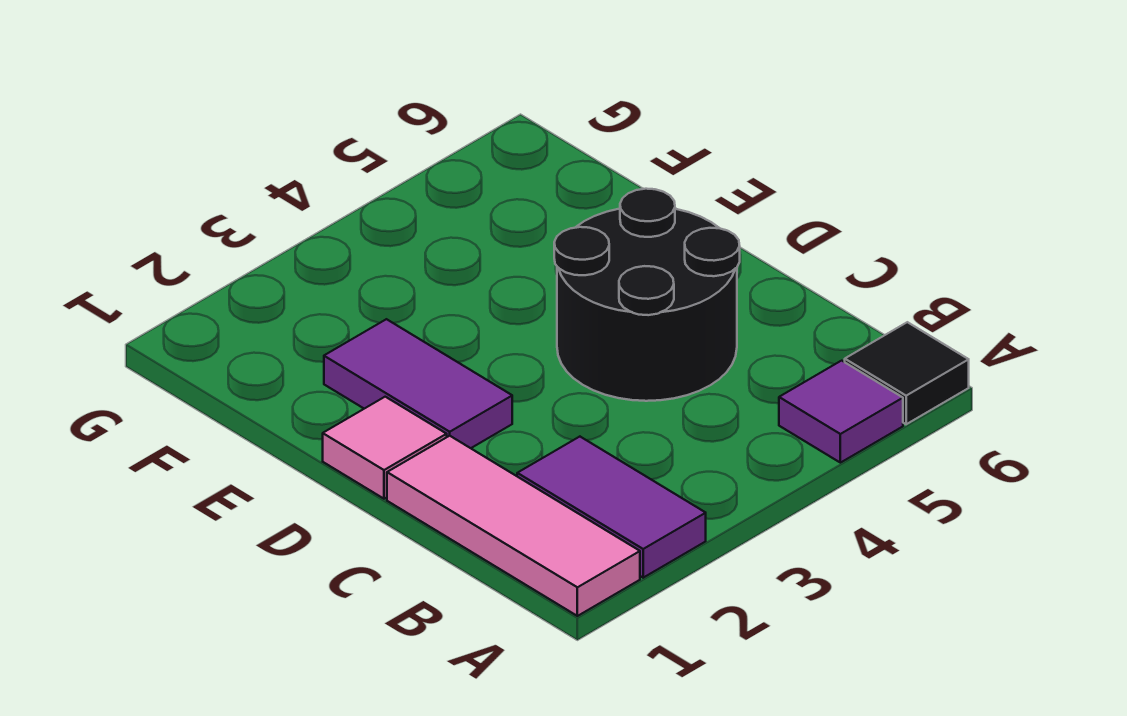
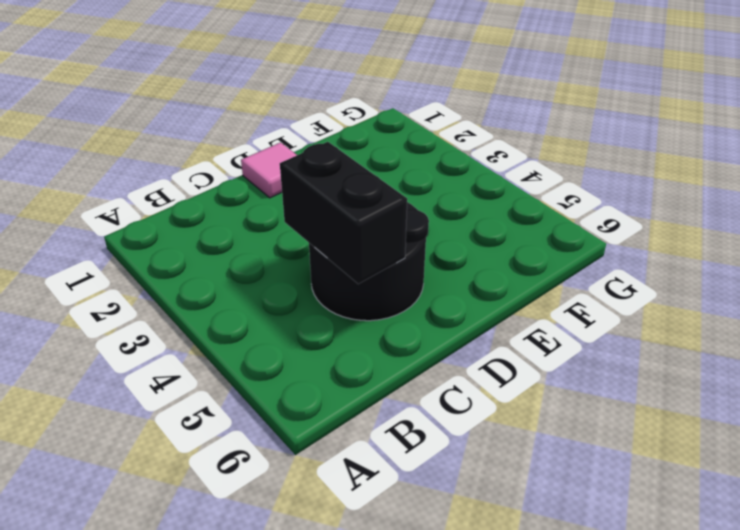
black 1x2 brick [280,142,407,284] -> none
none -> pink 1x3 tile [387,436,640,616]
none -> purple 1x2 tile [517,437,706,578]

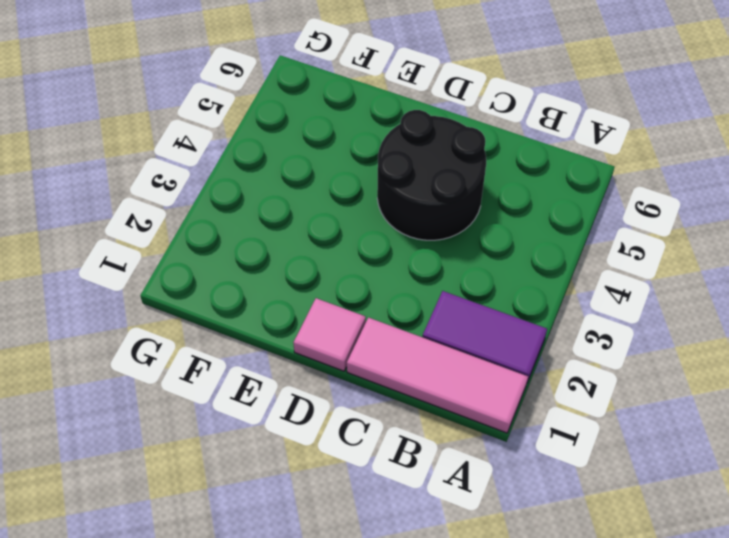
none -> purple 1x1 tile [779,361,903,463]
none -> black 1x1 tile [845,322,969,424]

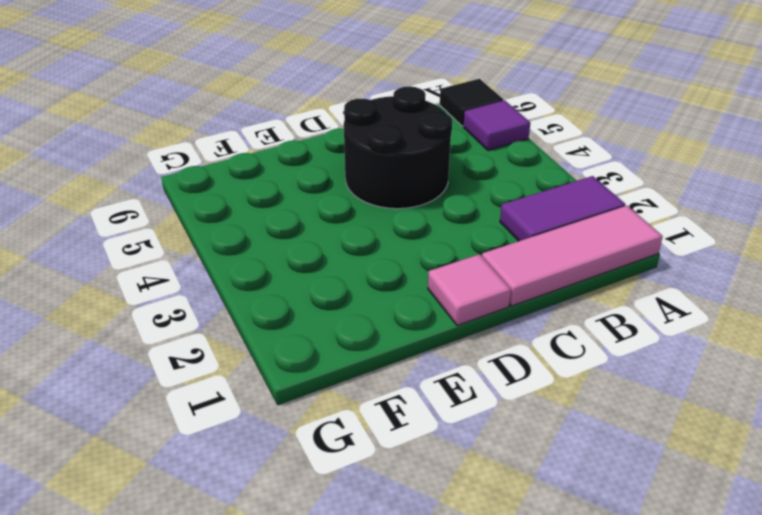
none -> purple 1x2 tile [324,319,512,448]

